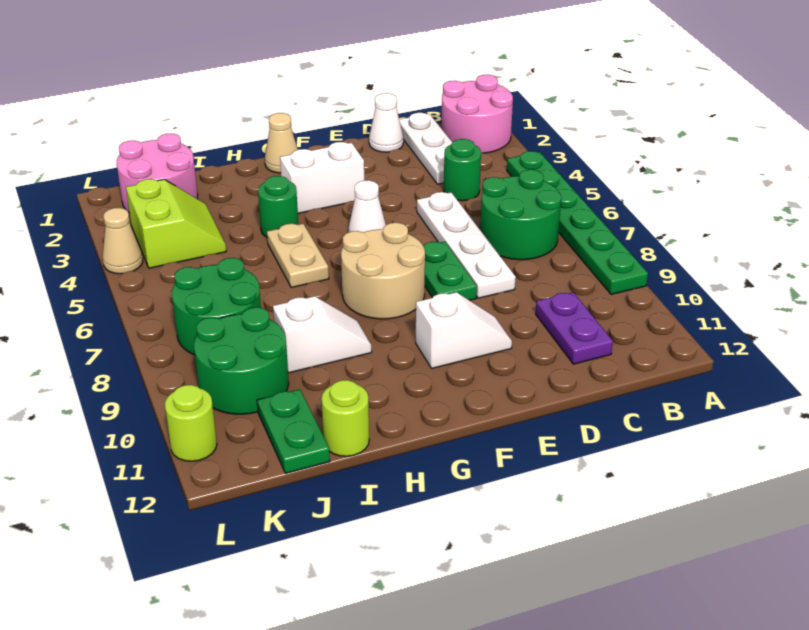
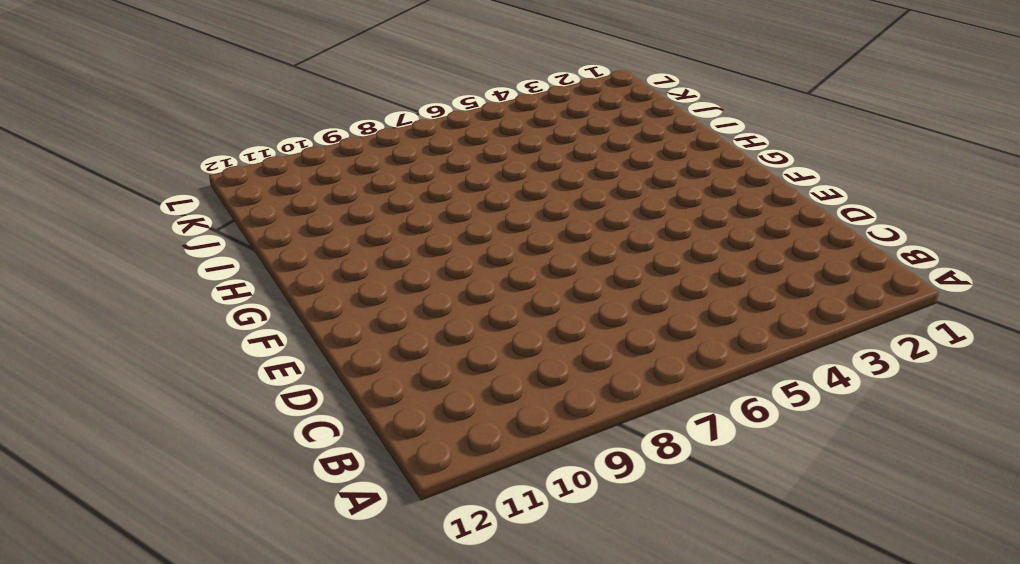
none -> pink 2x2 round brick [441,75,513,153]
none -> green 1x6 plate [507,151,648,294]
none -> green 2x2 round brick [480,170,561,260]

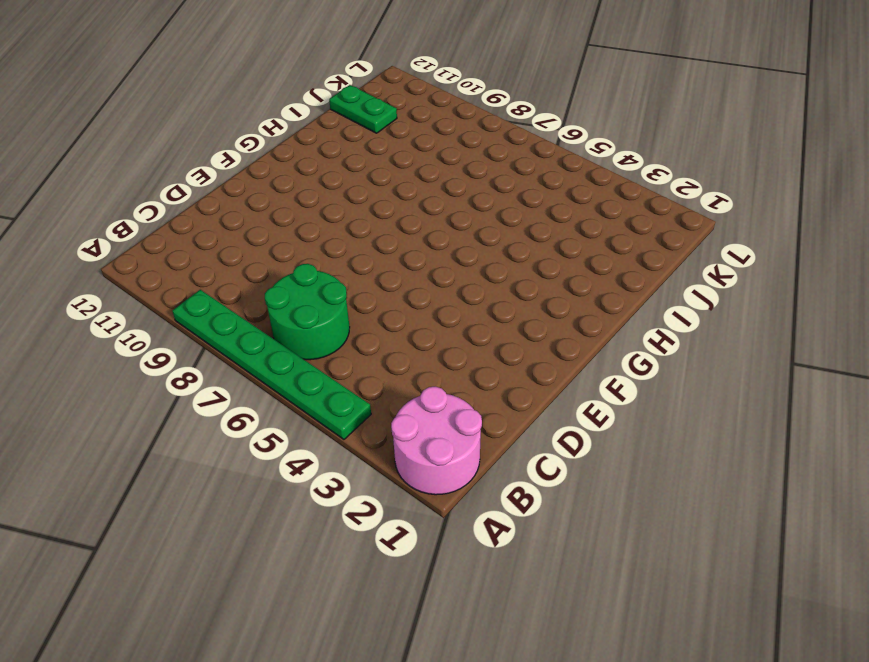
none -> white 1x3 plate [399,113,453,184]
none -> green 1x1 round brick [444,139,481,201]
none -> purple 1x2 plate [536,292,613,364]

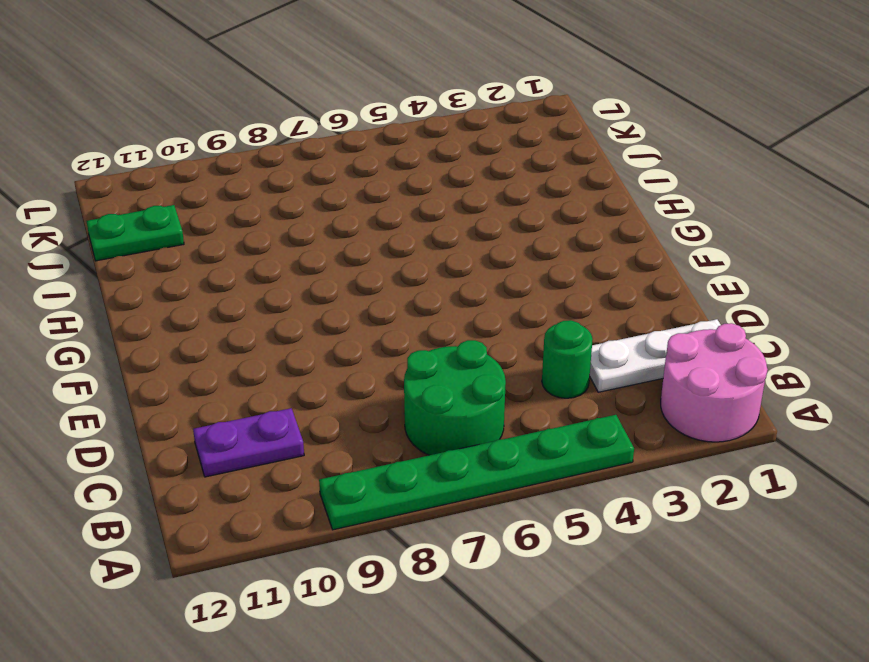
none -> white 1x1 cone [369,93,403,152]
none -> white 1x4 plate [417,192,516,298]
none -> green 1x2 plate [423,242,477,300]

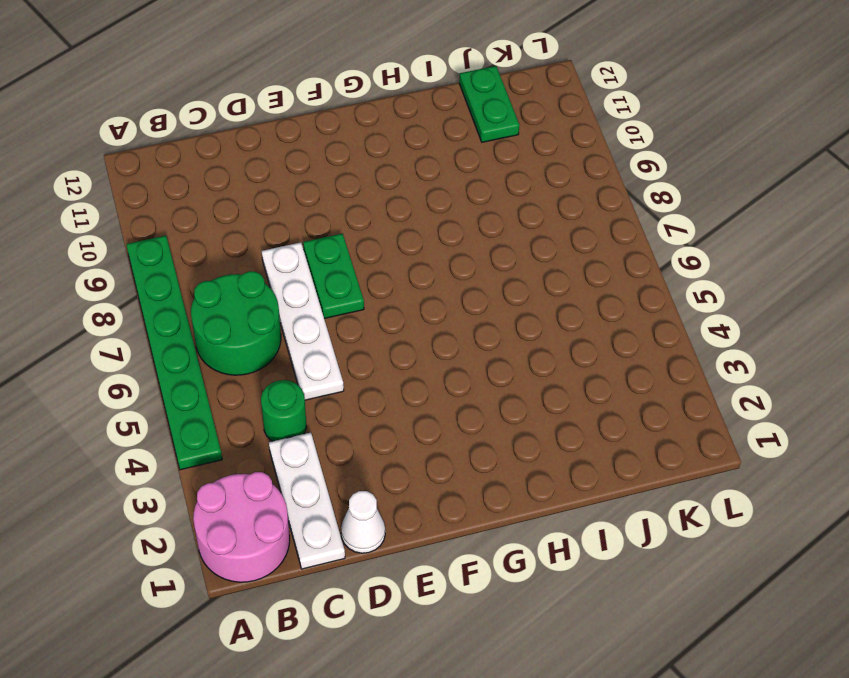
none -> purple 1x2 plate [536,292,613,364]
none -> white 1x2 slope [416,292,512,369]
none -> white 1x2 brick [280,142,364,213]

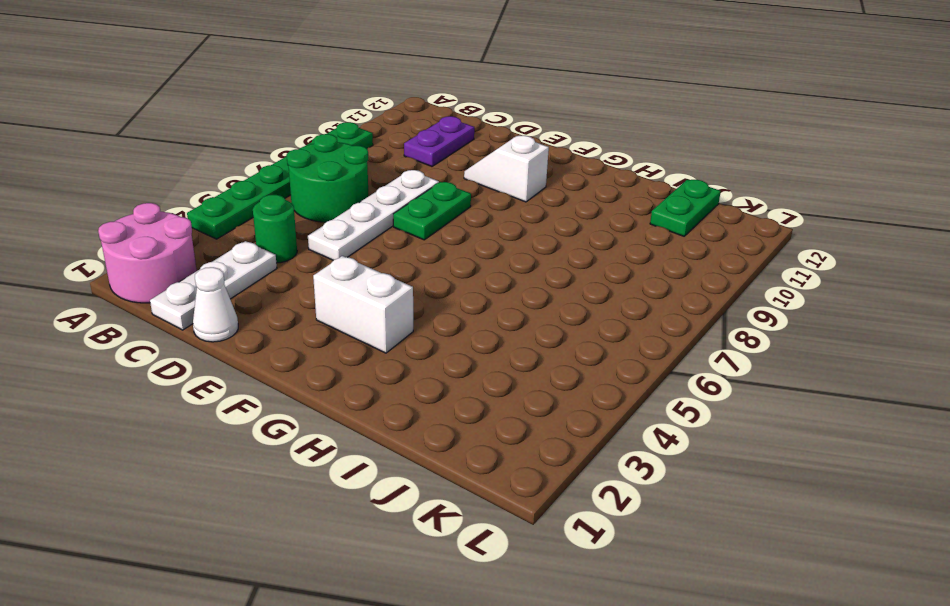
none -> white 1x1 cone [348,180,386,232]
none -> tan 2x2 round brick [341,223,425,319]
none -> tan 1x1 cone [265,113,298,173]

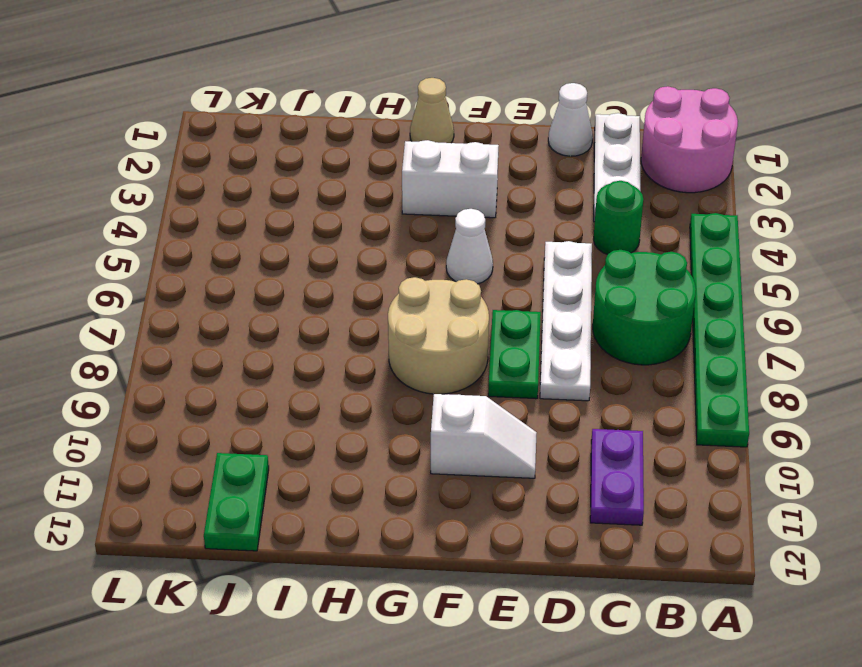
none -> green 1x1 round brick [258,176,298,237]
none -> tan 1x2 plate [267,224,329,288]
none -> white 1x2 slope [273,296,372,373]

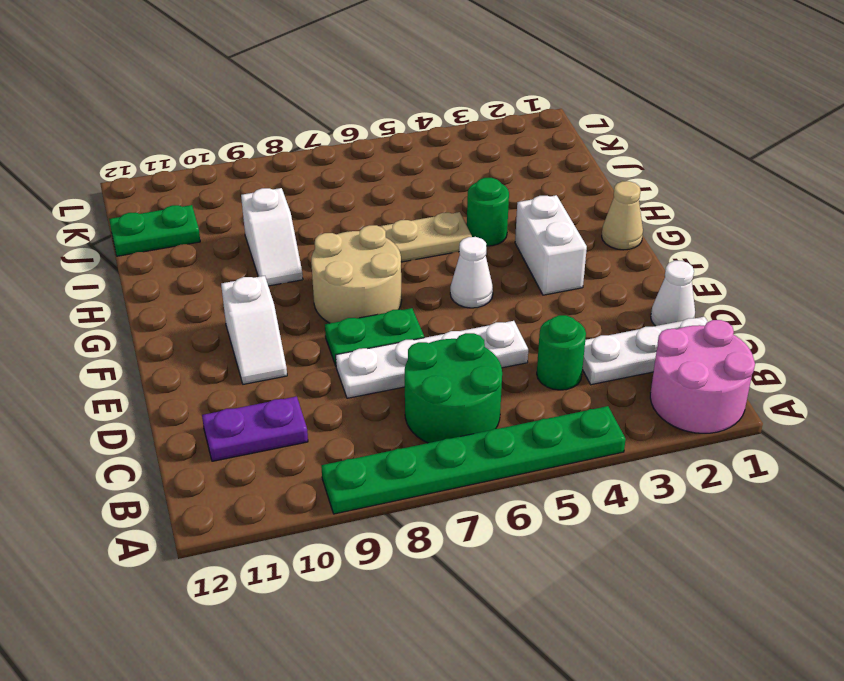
none -> lime 1x1 round brick [321,380,369,456]
none -> pink 2x2 round brick [117,134,198,213]
none -> lime 2x2 slope [126,179,226,268]

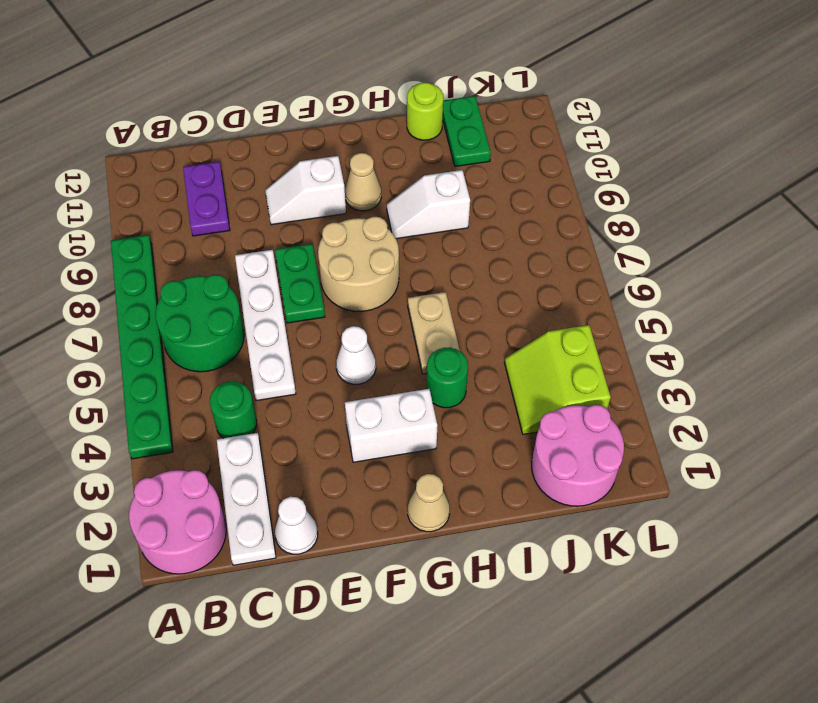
tan 1x1 cone [345,153,381,211] -> tan 1x1 cone moved to [103,208,143,274]
none -> green 2x2 round brick [172,258,261,355]
none -> green 2x2 round brick [194,307,289,414]
none -> lime 1x1 round brick [165,385,217,461]

